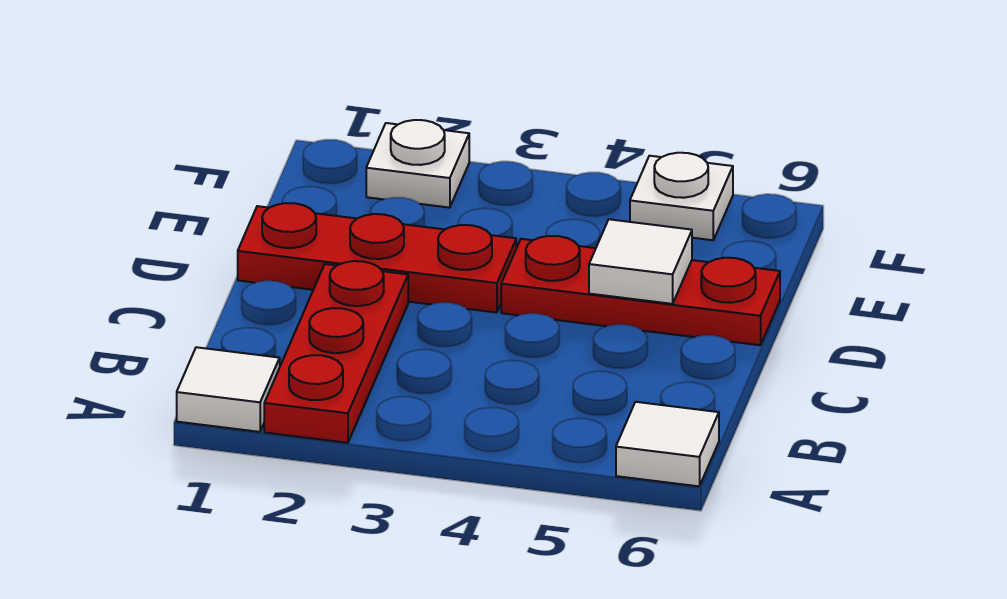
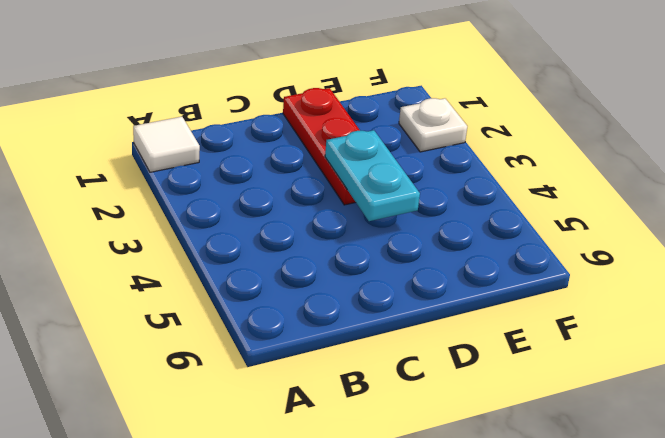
cyan 1x2 plate [325,130,420,221] -> none
none -> red 1x3 plate [264,261,408,443]
none -> white 1x1 tile [616,402,719,486]

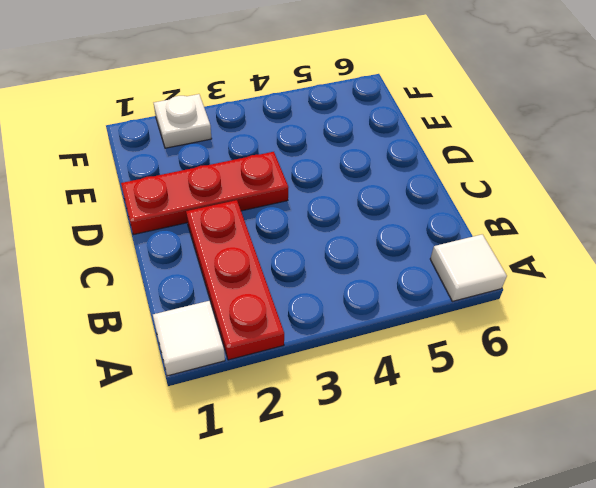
none -> red 1x3 plate [501,236,780,345]
none -> white 1x1 plate [630,153,733,240]

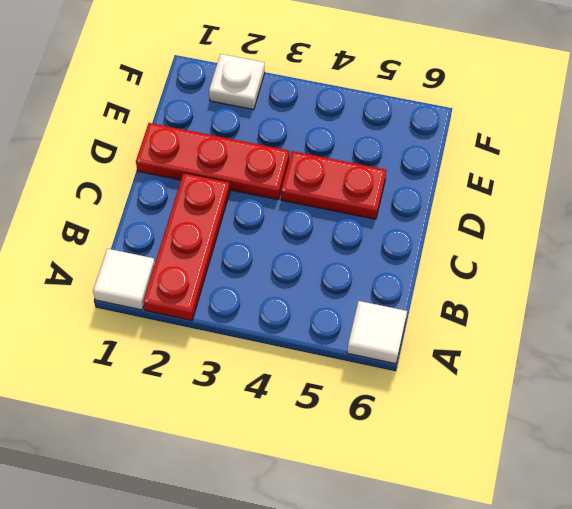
red 1x2 plate [281,151,386,219] -> red 1x3 plate [501,236,780,345]
none -> white 1x1 plate [630,153,733,240]
none -> white 1x1 tile [589,219,692,304]

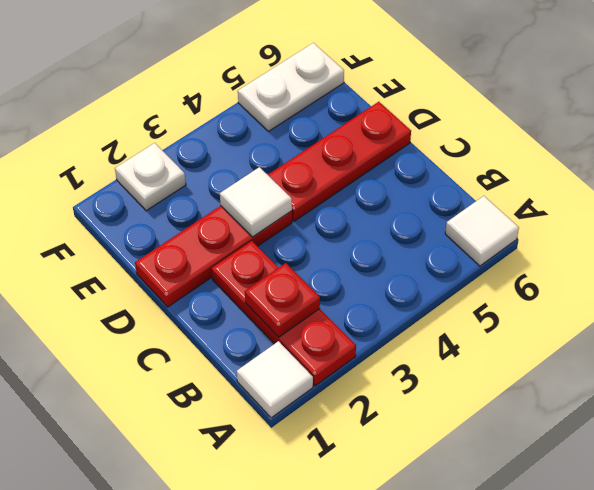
red 1x1 plate [245,263,320,337] -> none
white 1x1 tile [220,167,292,237] -> white 1x1 tile moved to [589,219,692,304]
white 1x2 plate [238,43,344,132] -> white 1x1 plate [630,153,733,240]

